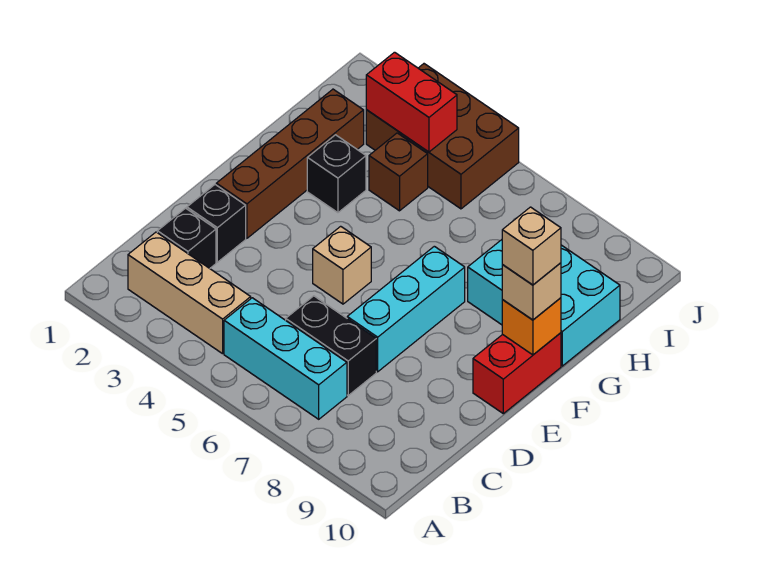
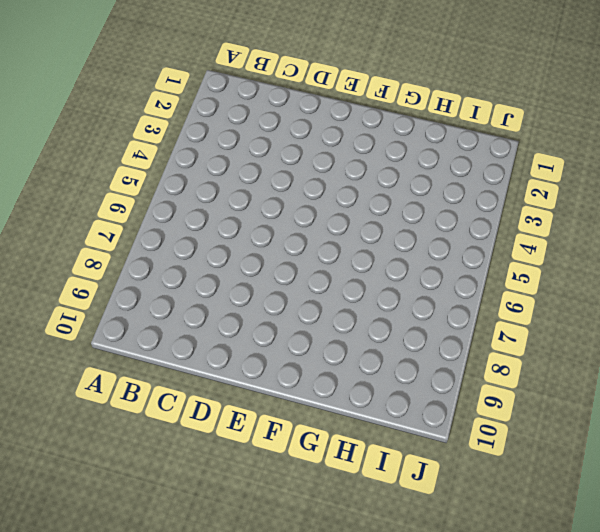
none -> tan 1x3 brick [128,232,251,354]
none -> cyan 1x3 brick [224,298,347,419]
none -> black 1x1 brick [157,208,216,268]

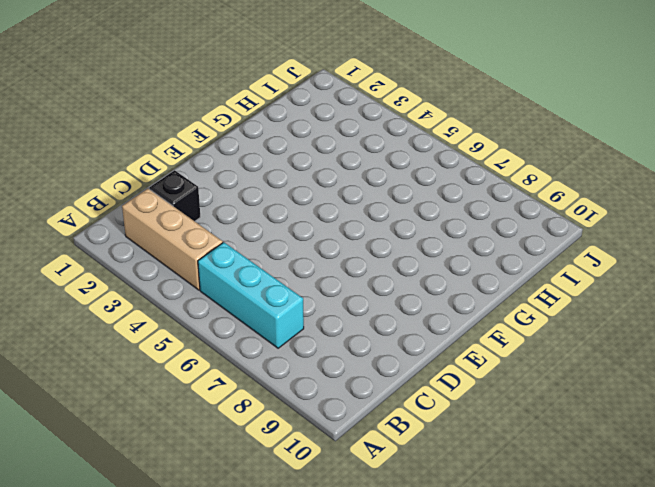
none -> black 1x2 brick [286,296,376,395]
none -> black 1x1 brick [187,185,246,262]
none -> cyan 1x3 brick [347,246,465,372]

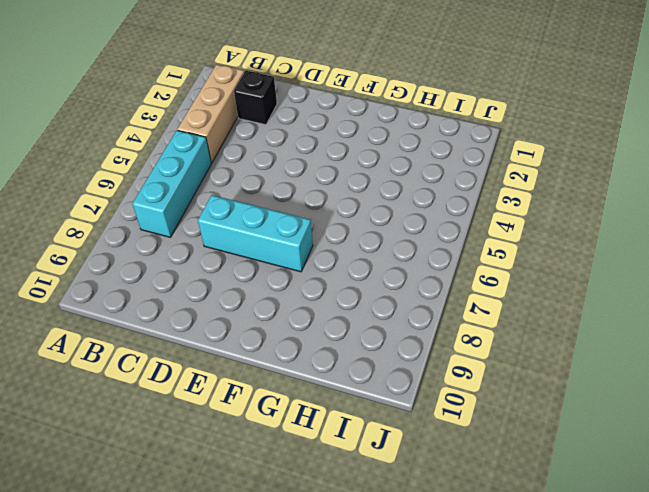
none -> black 1x2 brick [286,296,376,395]
none -> black 1x1 brick [187,185,246,262]
none -> brown 1x4 brick [216,89,364,238]

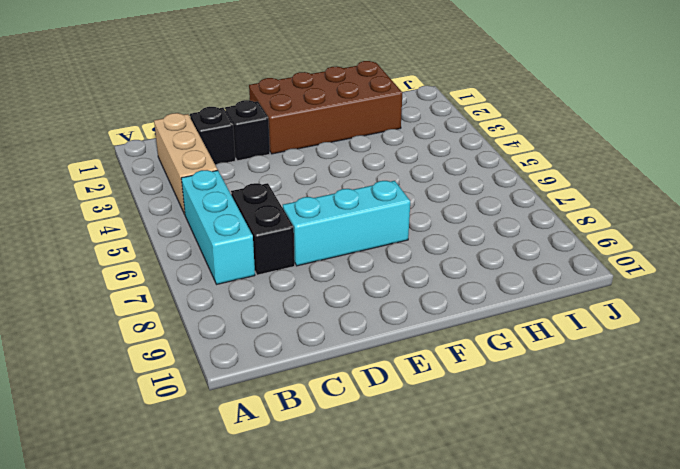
brown 2x4 brick [249,61,403,154] -> brown 1x4 brick [216,89,364,238]
none -> tan 1x1 brick [313,226,371,304]
none -> red 1x2 brick [473,333,561,414]
none -> black 1x1 brick [307,135,366,213]

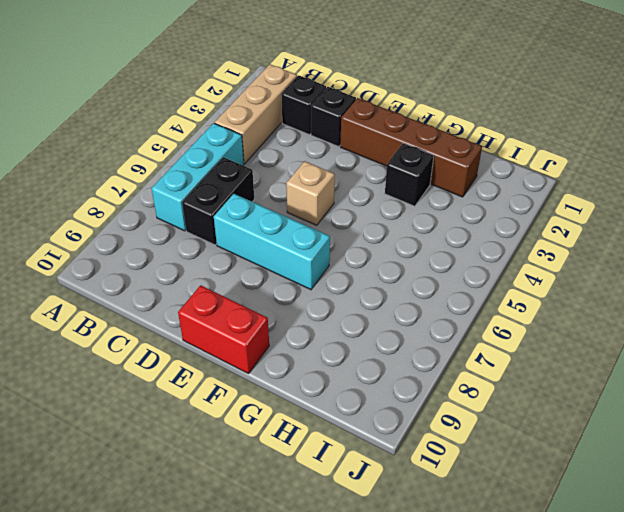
none -> cyan 2x3 brick [468,240,620,366]
none -> brown 1x1 brick [369,133,428,211]
none -> brown 2x3 brick [366,64,519,209]

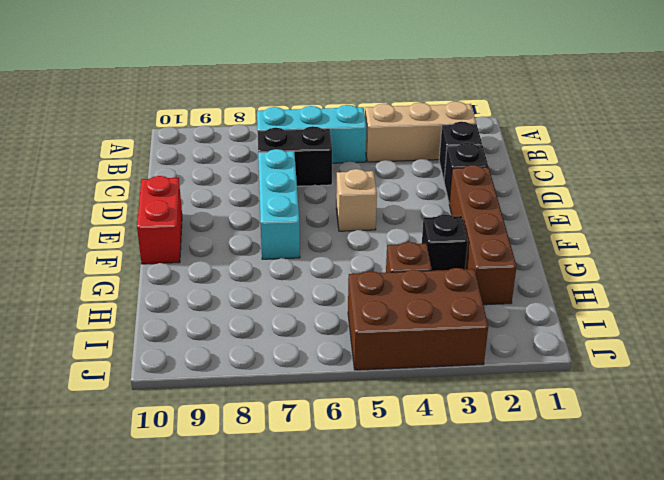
none -> cyan 2x3 brick [468,240,620,366]
none -> orange 1x1 brick [502,298,561,355]
none -> red 1x2 brick [366,52,457,152]

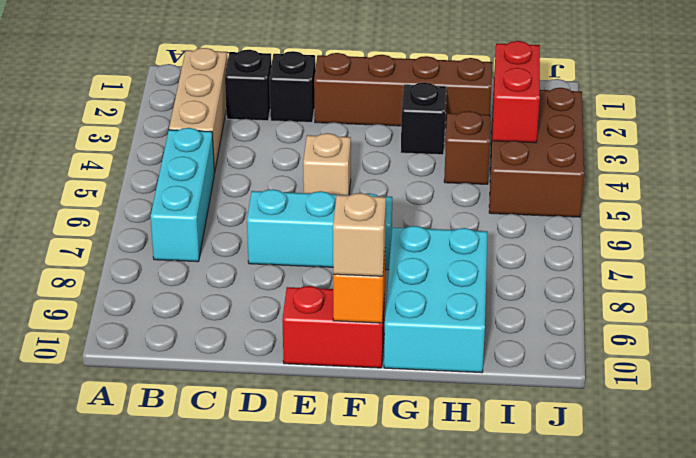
none -> black 1x2 brick [286,296,376,395]
none -> tan 1x1 brick [502,207,561,285]

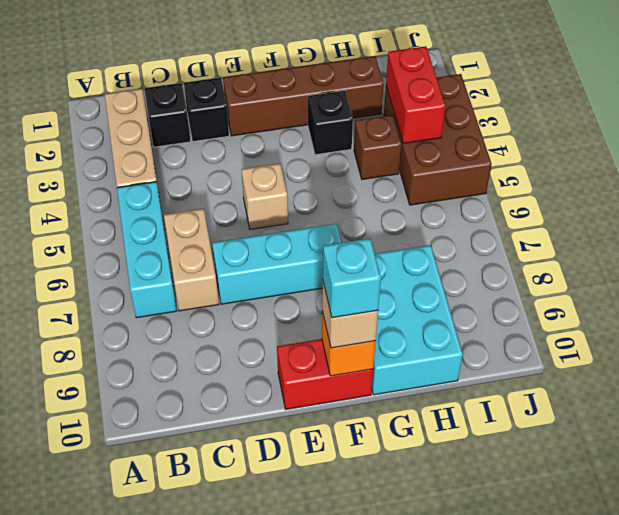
tan 1x2 brick [164,209,219,311] -> black 1x2 brick [286,296,376,395]
cyan 1x1 brick [323,238,381,318] -> tan 1x1 brick [502,207,561,285]

